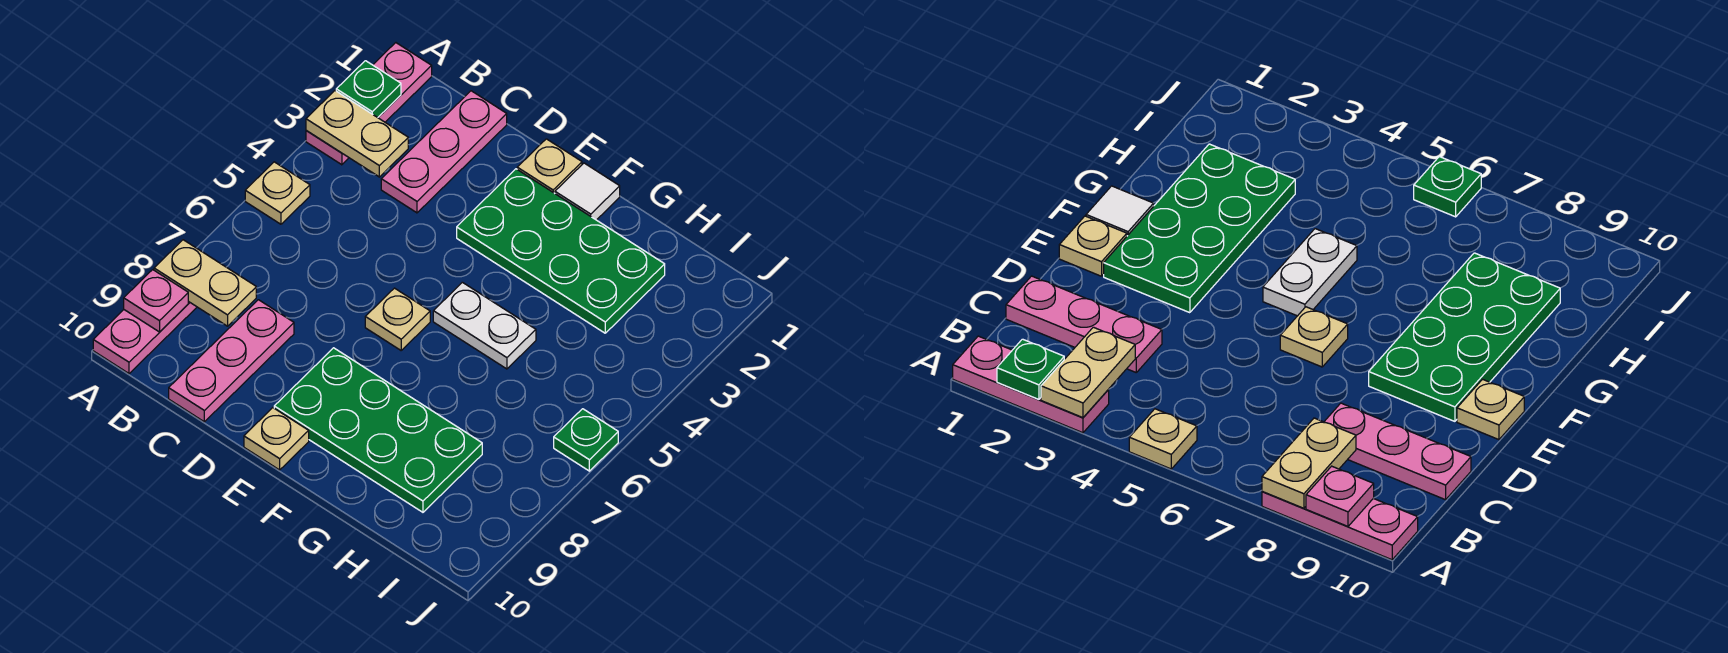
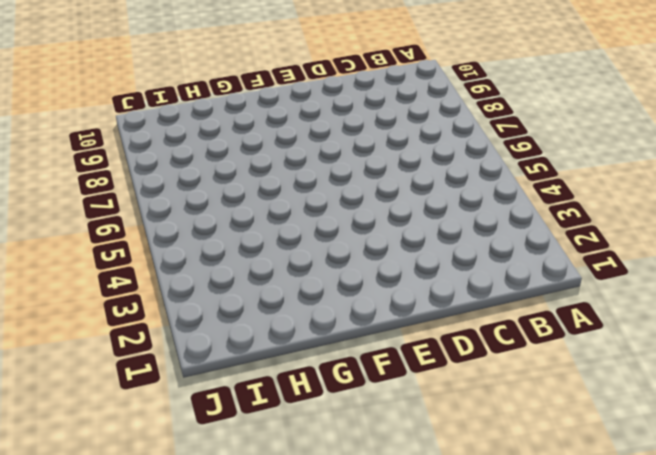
none -> pink 1x3 plate [306,43,432,165]
none -> tan 1x1 plate [245,162,310,224]
none -> pink 1x3 plate [93,301,197,374]

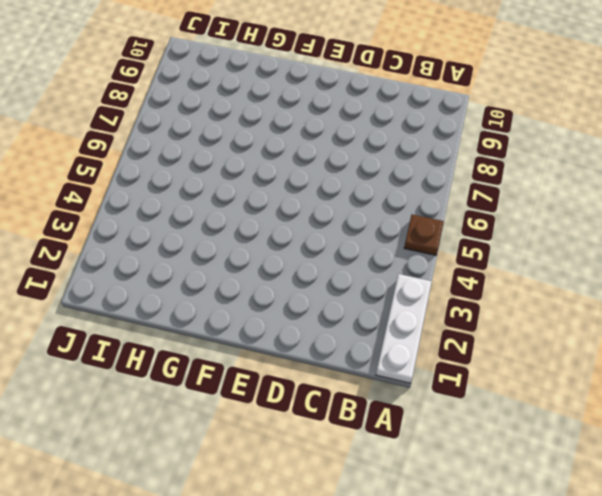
white 1x3 plate [376,274,432,383] -> pink 1x3 plate [306,43,432,165]
brown 1x1 plate [404,214,444,255] -> tan 1x1 plate [245,162,310,224]
none -> pink 1x3 plate [93,301,197,374]
none -> pink 1x3 plate [381,91,507,213]
none -> pink 1x3 plate [169,300,294,422]

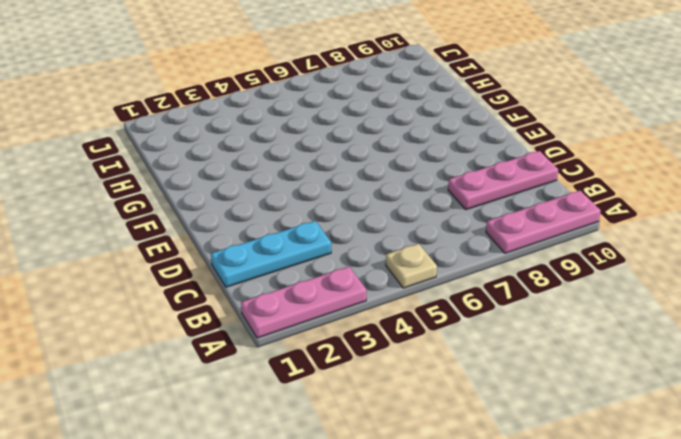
cyan 1x3 plate [211,221,331,287] -> pink 1x3 plate [381,91,507,213]
none -> tan 1x1 plate [517,139,582,193]
none -> green 2x4 plate [457,169,665,333]
none -> tan 1x1 plate [365,288,430,350]

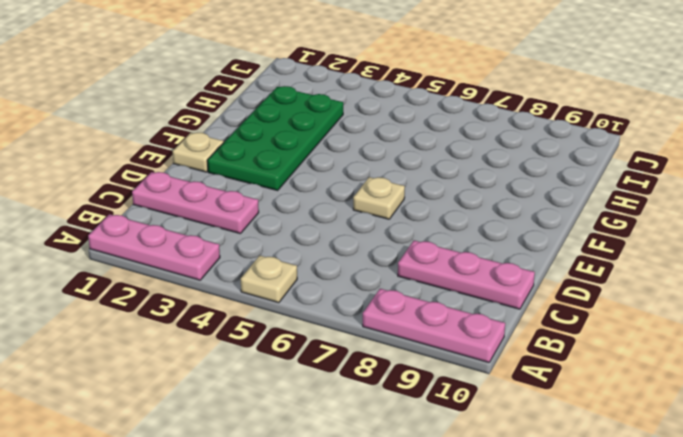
none -> green 2x4 plate [274,348,482,512]
none -> tan 1x1 plate [244,408,309,470]
none -> white 1x1 tile [555,163,620,220]

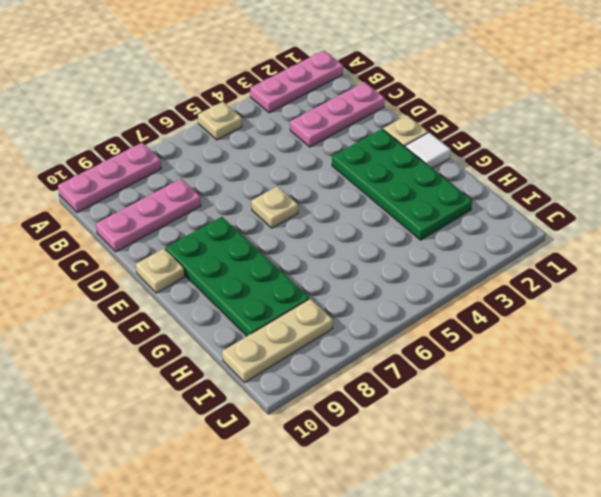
tan 1x3 plate [222,299,333,382] -> none
none -> white 1x2 plate [433,282,536,369]
none -> green 1x1 plate [554,409,618,471]
none -> green 1x1 plate [336,61,401,118]

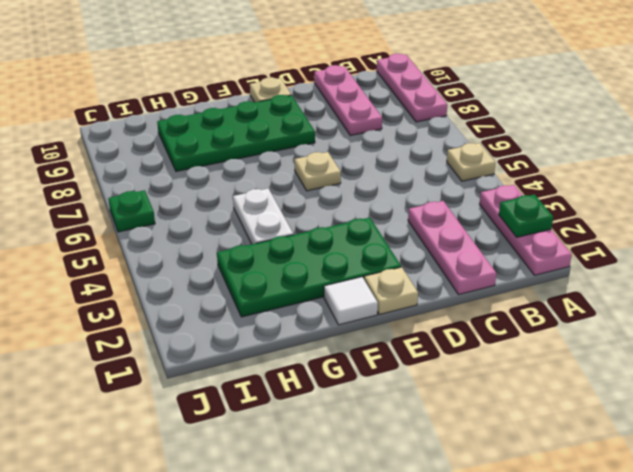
white 1x2 plate [233,188,293,244] -> white 1x2 plate turned to [433,282,536,369]
none -> tan 1x2 plate [306,91,408,177]
none -> tan 1x2 plate [154,240,256,326]
none -> pink 1x1 plate [124,270,188,332]

